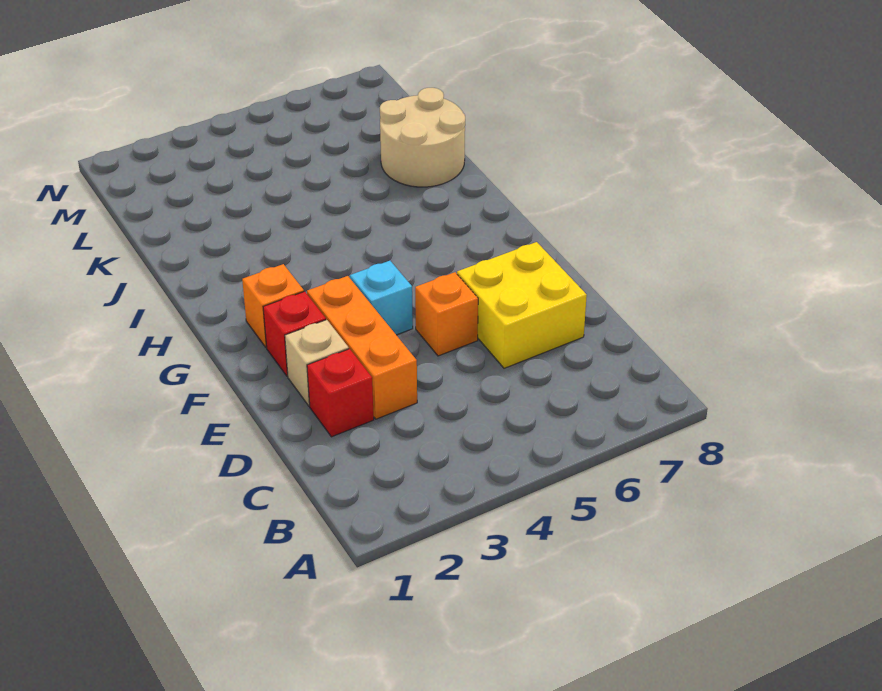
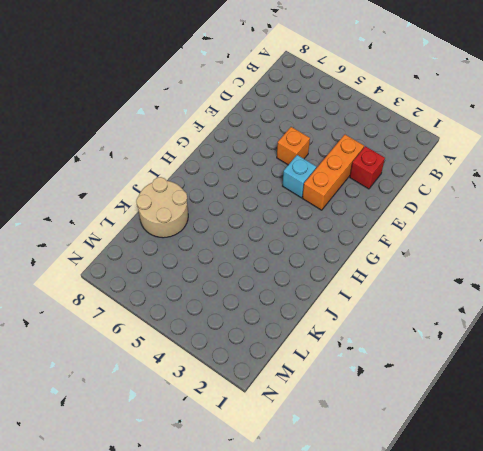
none -> yellow 2x2 brick [457,242,587,368]
none -> tan 1x1 brick [285,320,349,406]

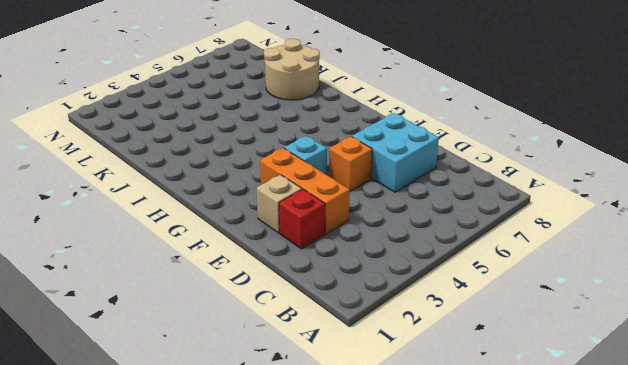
cyan 2x2 brick [352,113,439,192] -> yellow 2x2 brick [457,242,587,368]
none -> red 1x1 brick [263,291,326,376]
none -> orange 1x1 brick [242,264,304,347]

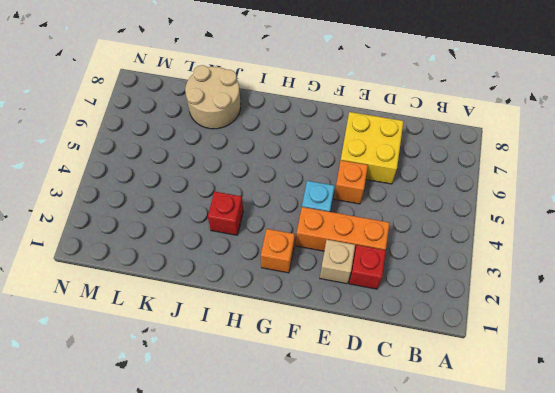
red 1x1 brick [208,191,243,235] -> red 1x1 brick moved to [263,291,326,376]

